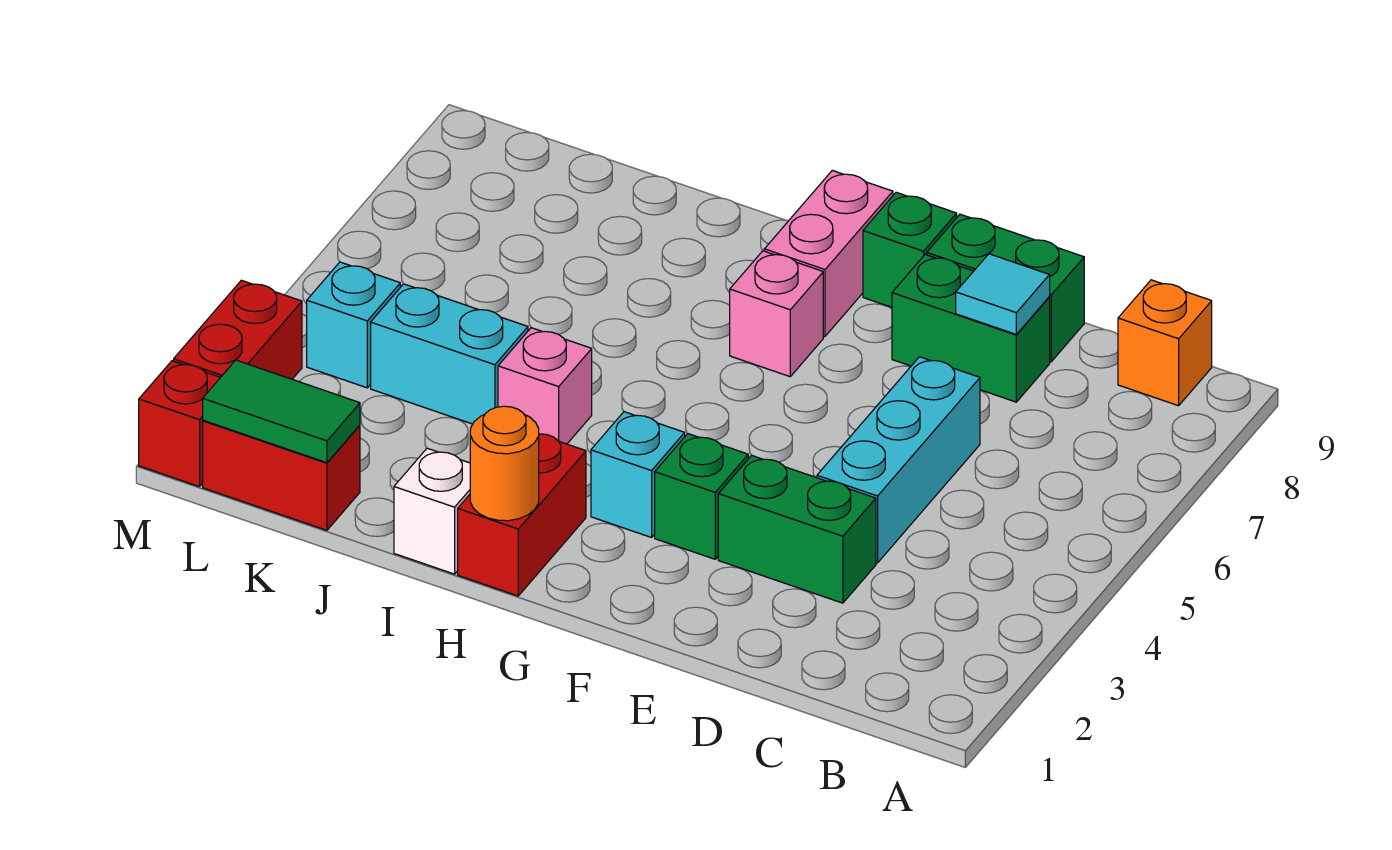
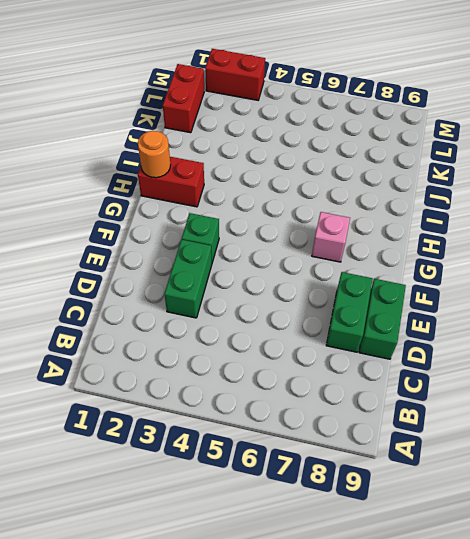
none -> orange 1x1 brick [1118,280,1212,406]
none -> cyan 1x3 brick [817,357,980,563]
none -> green 1x1 brick [863,192,957,307]

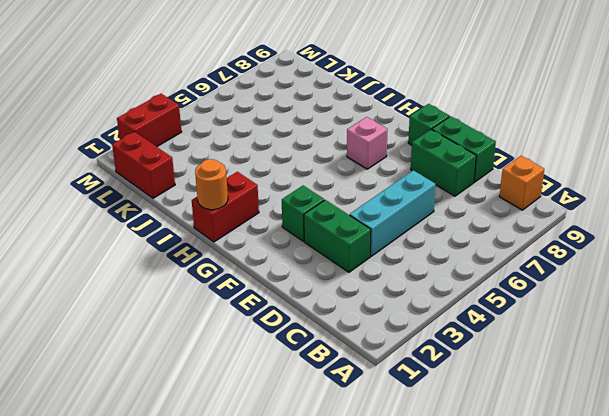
none -> cyan 1x1 brick [591,412,685,537]
none -> pink 1x2 brick [764,170,893,336]
none -> white 1x1 brick [394,448,470,574]

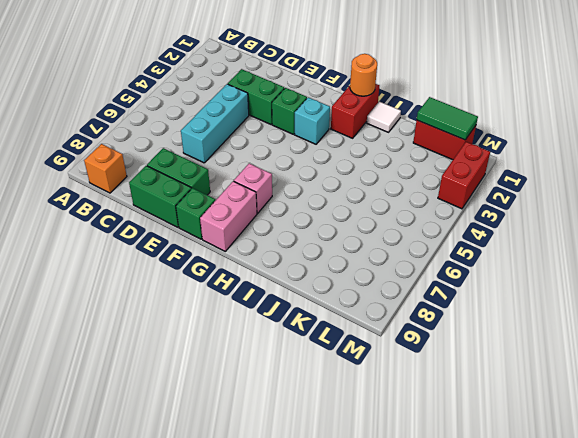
white 1x1 tile [367,102,401,132] -> white 1x1 brick [394,448,470,574]
none -> pink 1x1 brick [498,328,592,444]
none -> cyan 1x2 brick [371,284,528,424]
none -> cyan 1x1 brick [307,262,400,388]

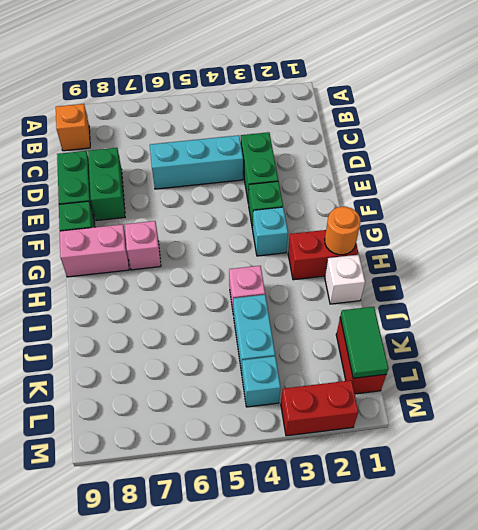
none -> red 1x1 brick [139,361,220,487]
none -> cyan 1x1 tile [956,254,1050,334]

